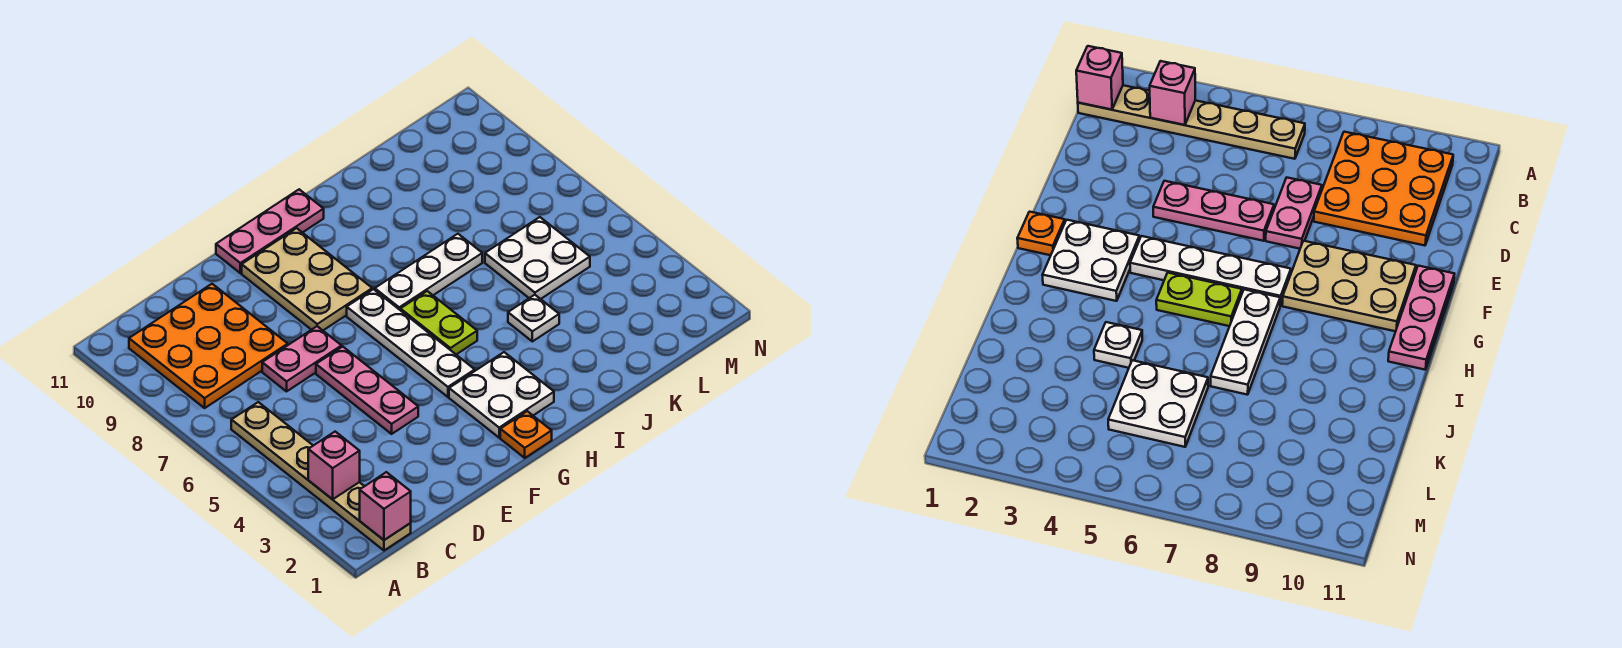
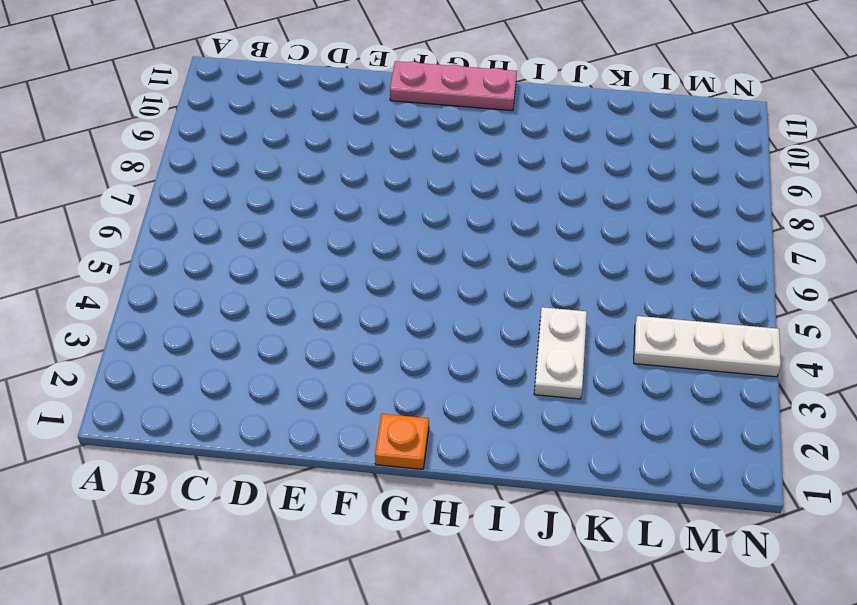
white 1x2 plate [534,307,587,399] -> white 1x1 plate [508,295,559,341]
white 1x3 plate [634,316,781,377] -> white 1x3 plate moved to [375,234,482,310]
none -> tan 1x6 plate [231,402,411,550]
none -> orange 3x3 plate [129,284,288,408]
none -> pink 1x2 plate [262,326,342,391]

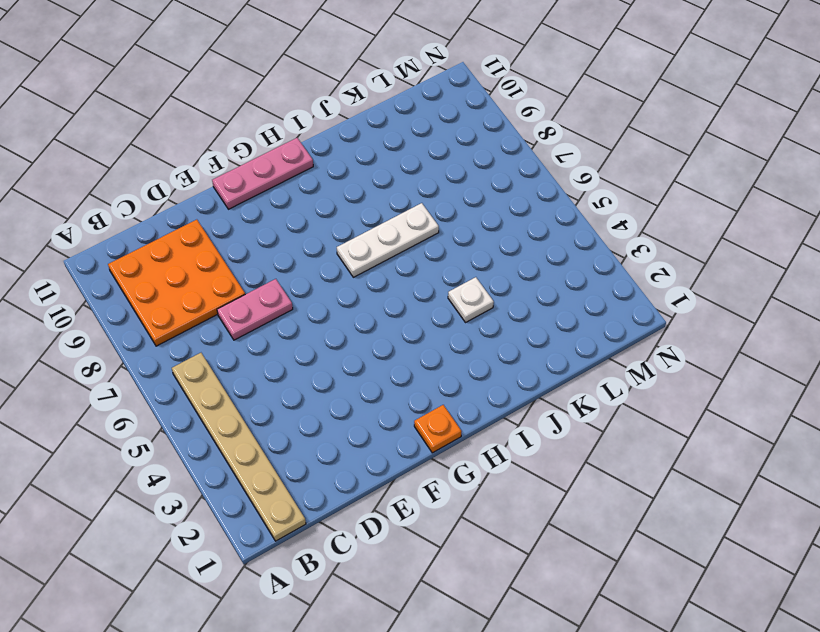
none -> pink 1x3 plate [316,347,418,434]
none -> tan 2x3 plate [242,228,372,330]
none -> white 2x2 plate [449,352,554,438]

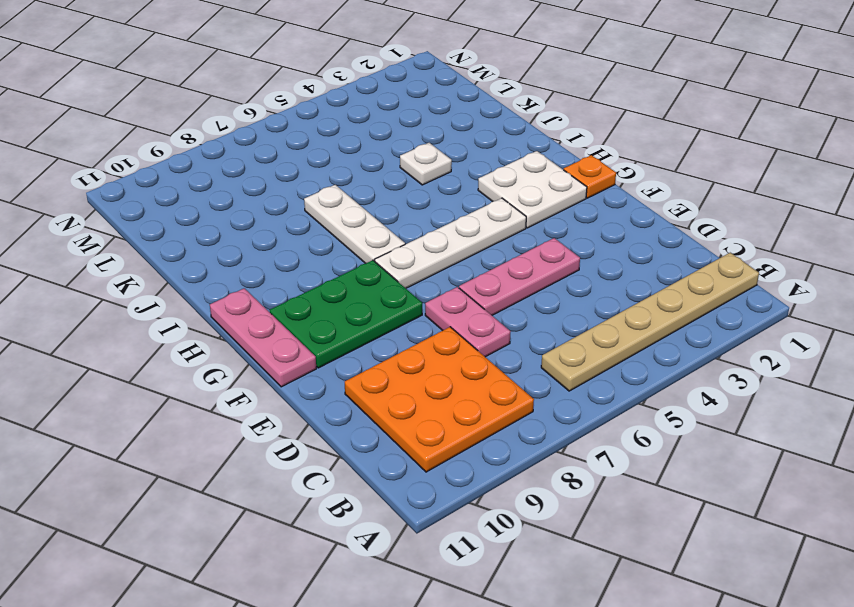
green 2x3 plate [270,260,422,368] -> tan 2x3 plate [242,228,372,330]
none -> lime 1x2 plate [400,291,477,354]
none -> white 2x2 plate [485,217,590,299]
none -> pink 1x1 brick [360,472,411,540]

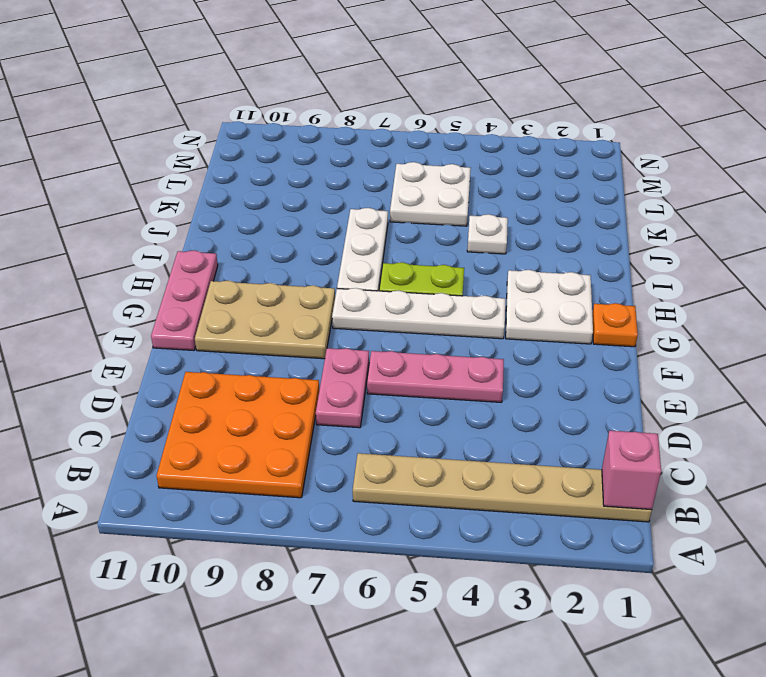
none -> pink 1x1 brick [308,432,360,499]

